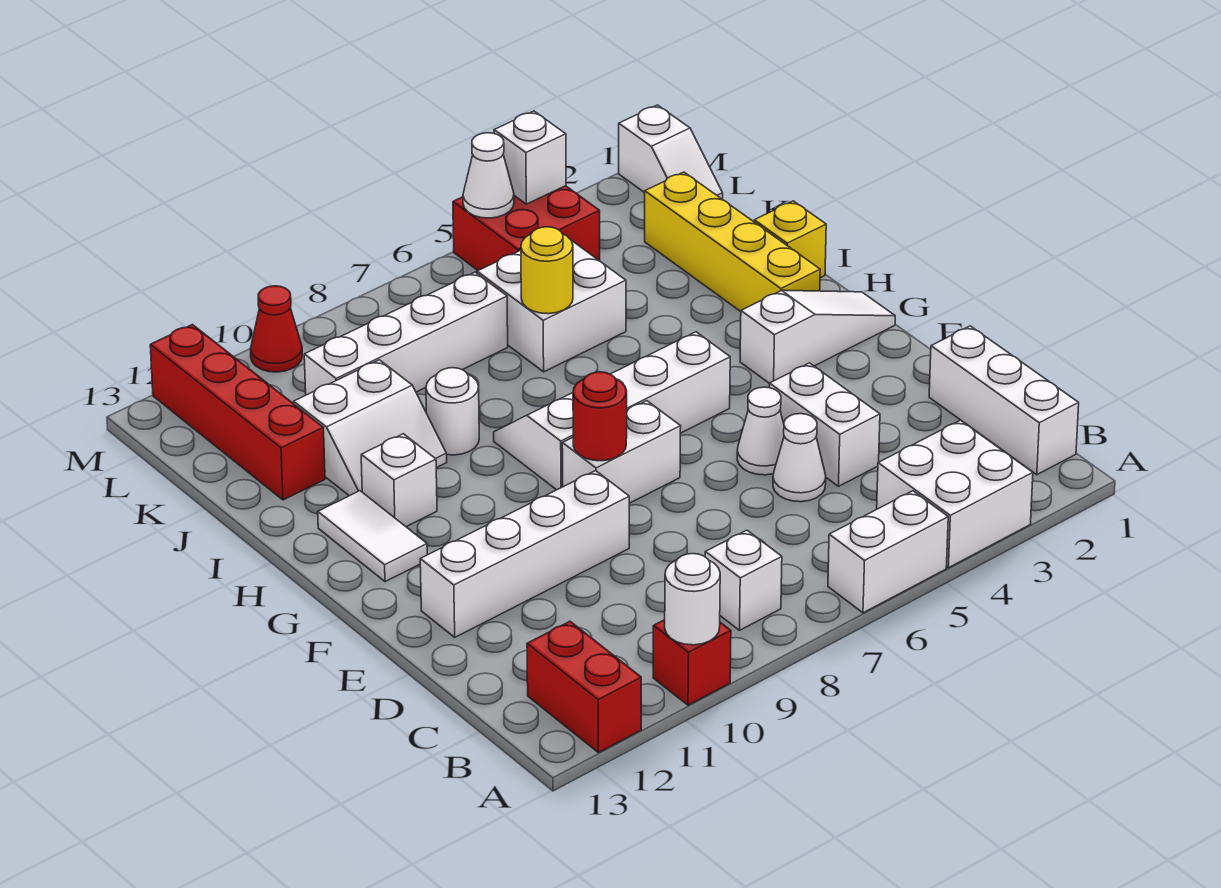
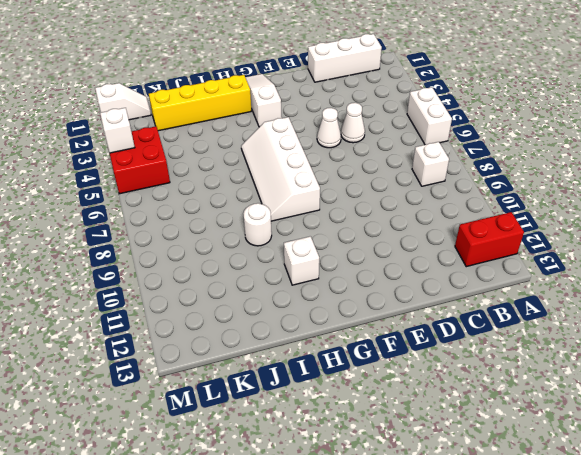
none -> white 2x2 brick [877,420,1033,568]
none -> red 1x1 brick [653,620,731,705]
none -> white 1x2 brick [769,363,880,486]
none -> white 1x4 brick [420,471,629,637]

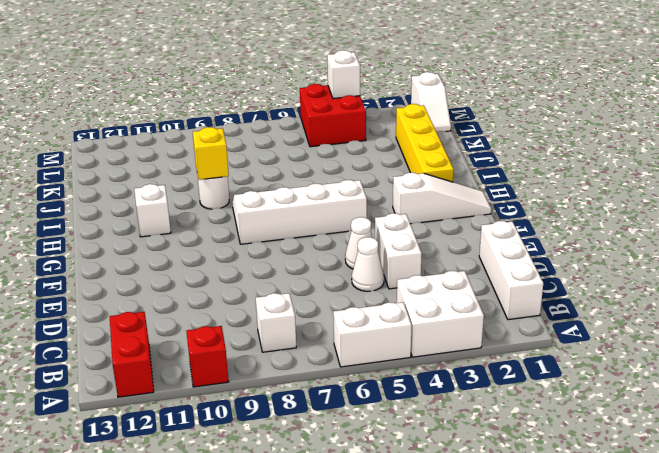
yellow 1x1 brick [193,127,229,180] -> yellow 1x1 brick moved to [754,201,826,278]
none -> white 1x4 brick [420,471,629,637]
none -> white 1x2 brick [562,401,681,503]
none -> white 1x2 tile [318,491,427,582]
none -> white 2x2 slope [294,360,447,496]

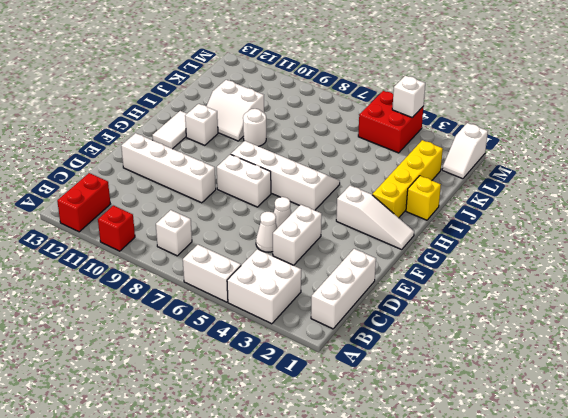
none -> white 2x2 brick [477,240,626,372]
none -> red 1x4 brick [150,325,325,500]
none -> white 1x4 brick [304,272,508,395]
none -> red 1x1 cone [251,286,302,372]

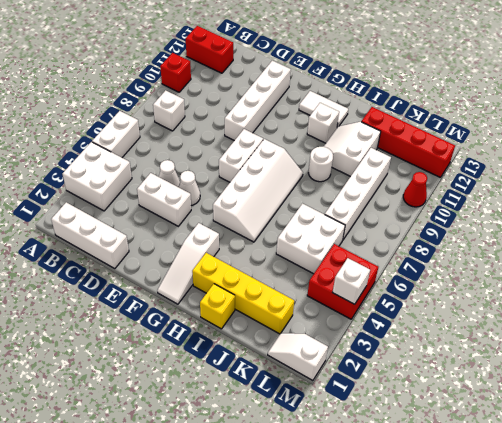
none -> white 1x1 round brick [665,554,720,645]
none -> red 1x1 round brick [573,372,627,461]
none -> yellow 1x1 round brick [521,227,573,314]
none -> white 1x1 cone [463,133,514,218]

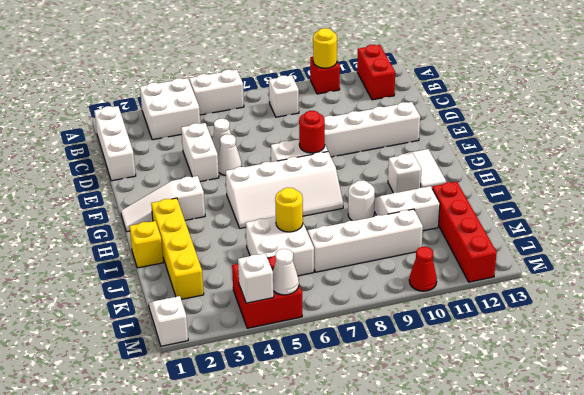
yellow 1x1 round brick [313,28,337,68] -> white 1x1 round brick [665,554,720,645]

